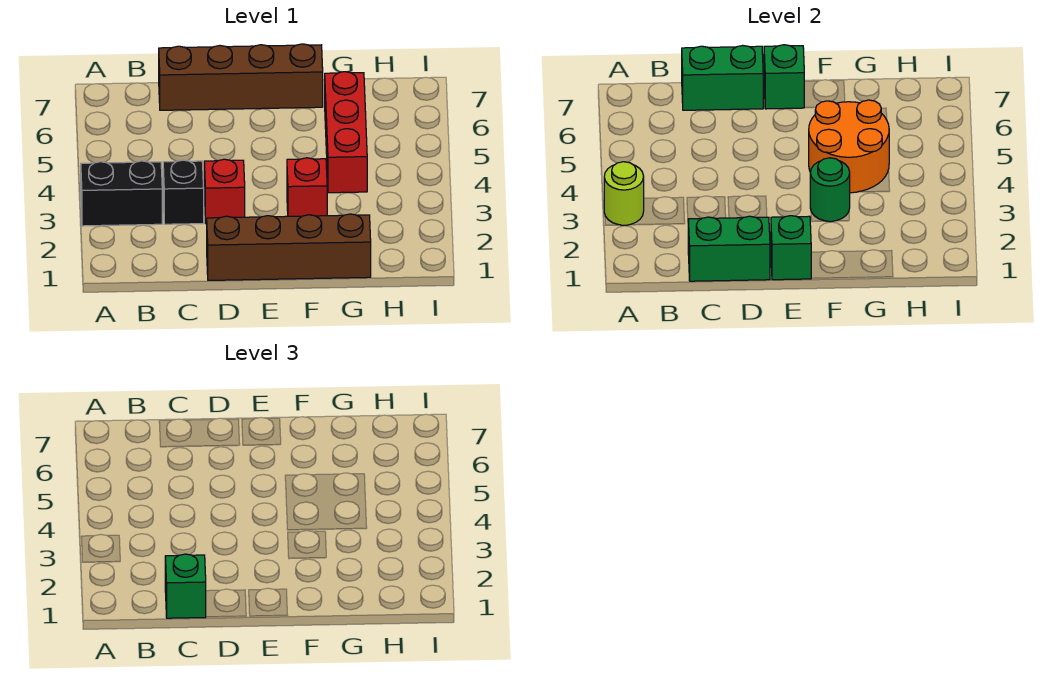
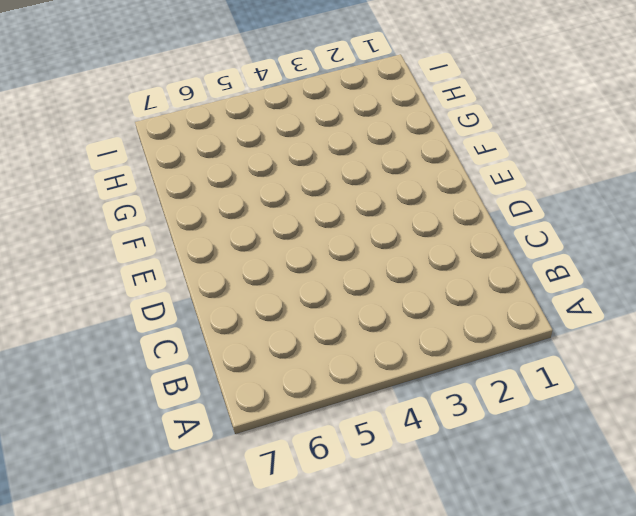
none -> black 1x2 brick [81,161,162,226]
none -> black 1x1 brick [163,160,204,224]
none -> brown 1x4 brick [159,44,323,110]

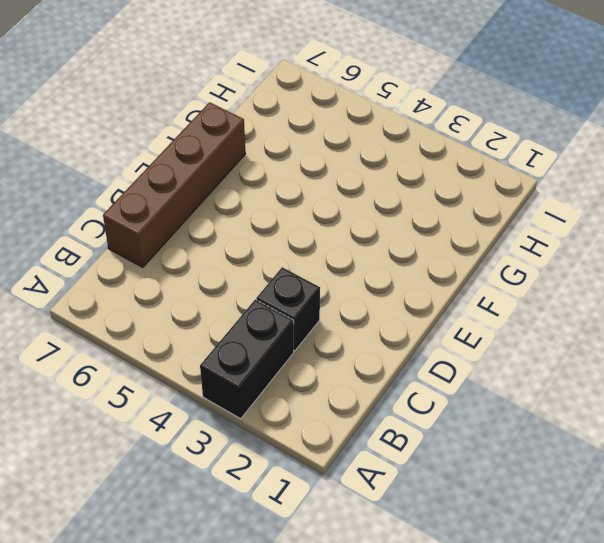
none -> brown 1x4 brick [207,214,371,280]
none -> red 1x1 brick [204,159,245,224]
none -> red 1x1 brick [287,158,327,216]

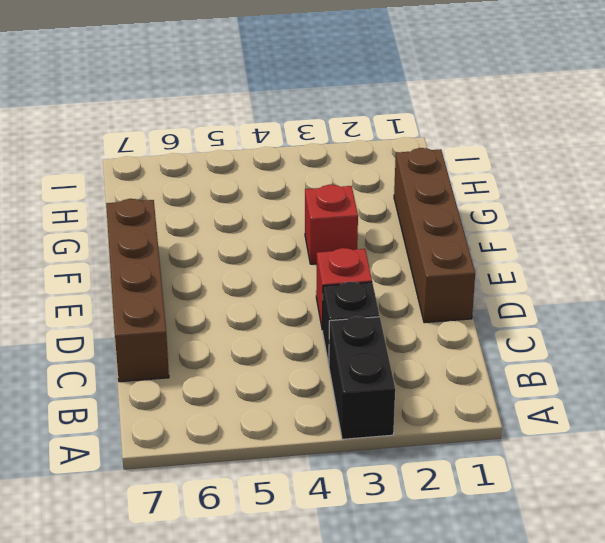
none -> red 1x3 brick [325,72,367,193]
none -> lime 1x1 round brick [604,162,644,225]
none -> green 1x2 brick [688,216,770,281]

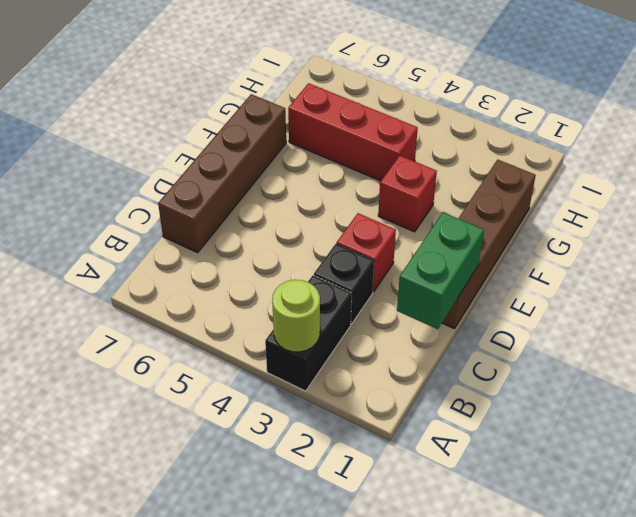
none -> green 1x2 brick [682,45,763,110]
none -> green 1x1 brick [771,216,812,280]
none -> green 1x1 brick [764,45,805,109]

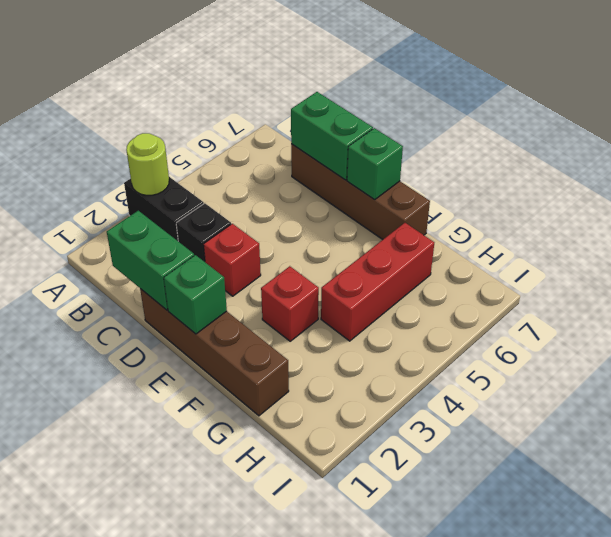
none -> green 1x1 round brick [810,158,850,222]
none -> orange 2x2 round brick [809,100,889,193]
none -> green 1x1 brick [165,554,206,618]

